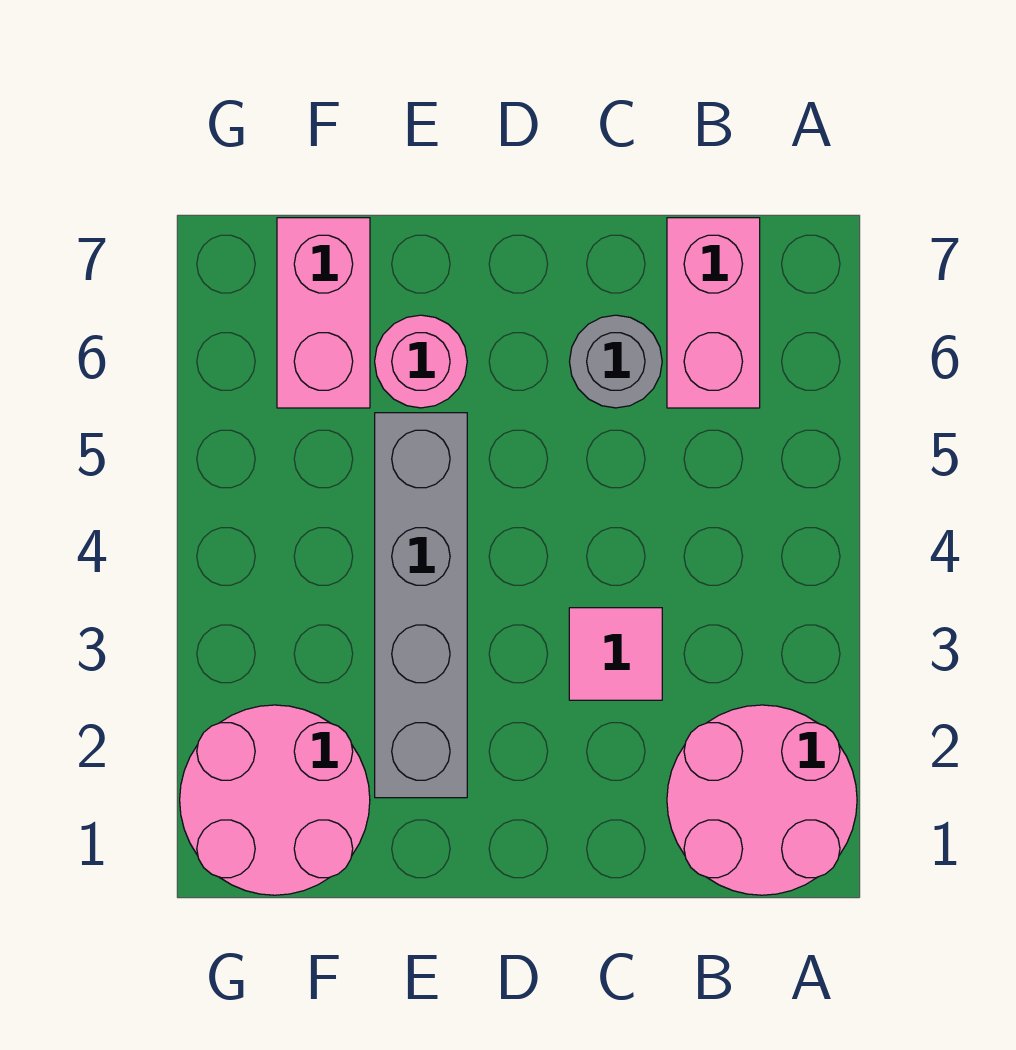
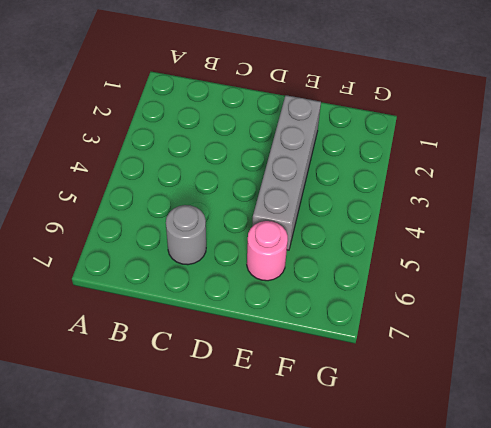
none -> pink 2x2 round brick [667,705,857,895]
none -> pink 1x2 brick [667,218,760,408]

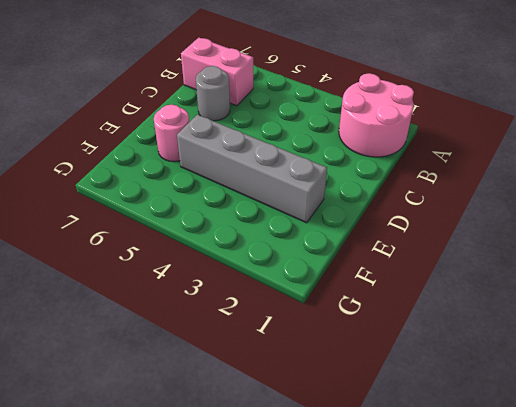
none -> pink 1x1 tile [569,608,662,700]
none -> pink 2x2 round brick [180,705,370,895]

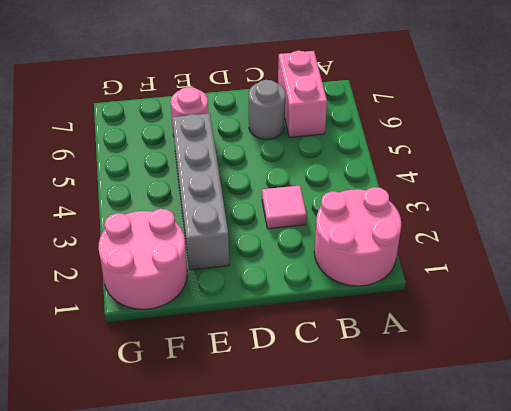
none -> pink 1x2 brick [277,218,370,408]

